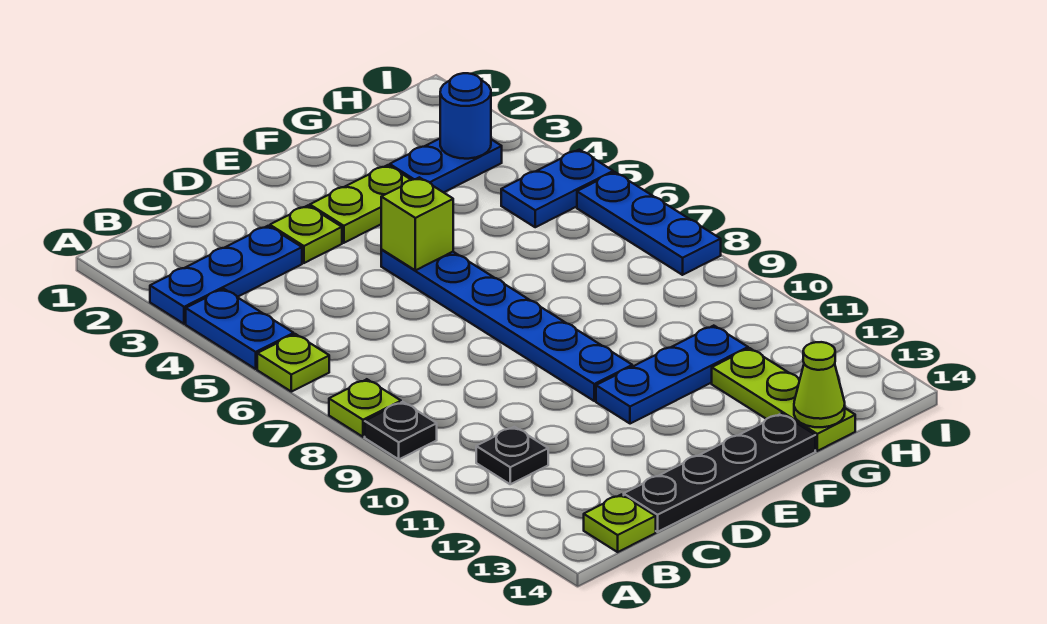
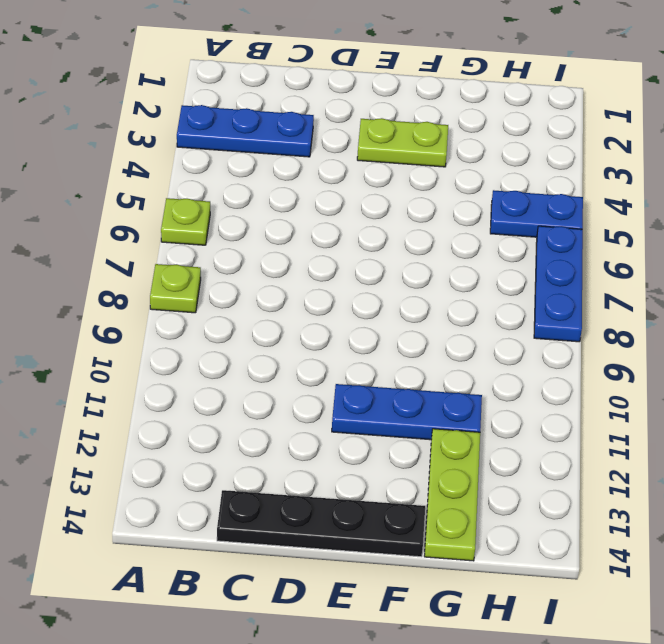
none -> blue 1x2 plate [186,289,294,369]
none -> black 1x1 plate [365,402,437,459]
none -> black 1x1 plate [476,427,548,484]

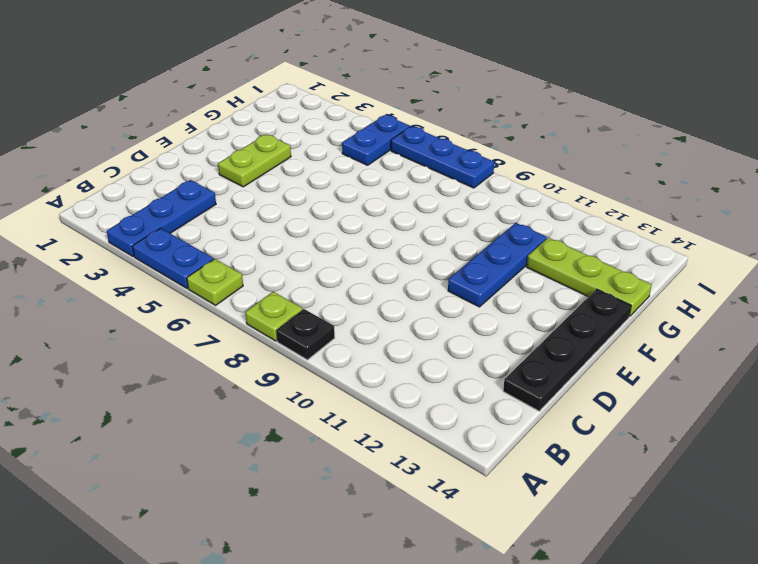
none -> black 1x1 plate [476,427,548,484]
none -> lime 1x1 plate [584,495,656,552]
none -> lime 1x1 plate [270,206,342,263]

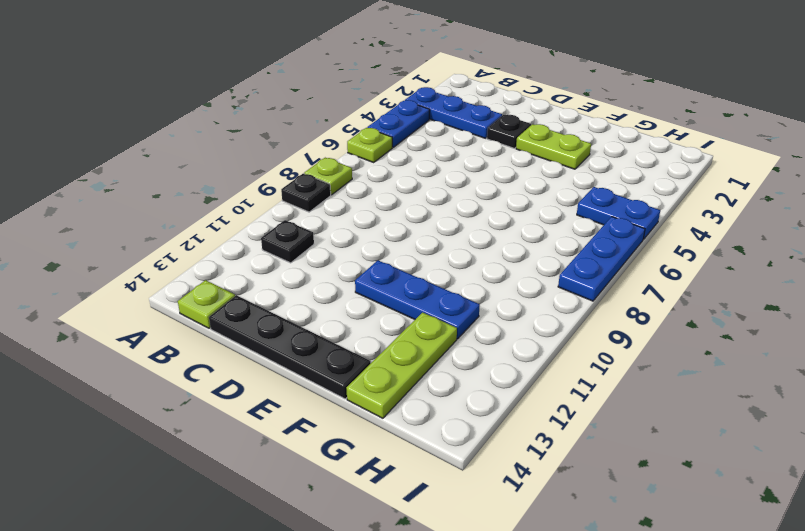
black 1x1 plate [487,115,531,148] -> lime 1x1 plate [270,206,342,263]
none -> blue 1x6 plate [381,250,632,401]
none -> blue 1x2 plate [390,139,502,192]
none -> lime 1x1 brick [381,177,453,270]

